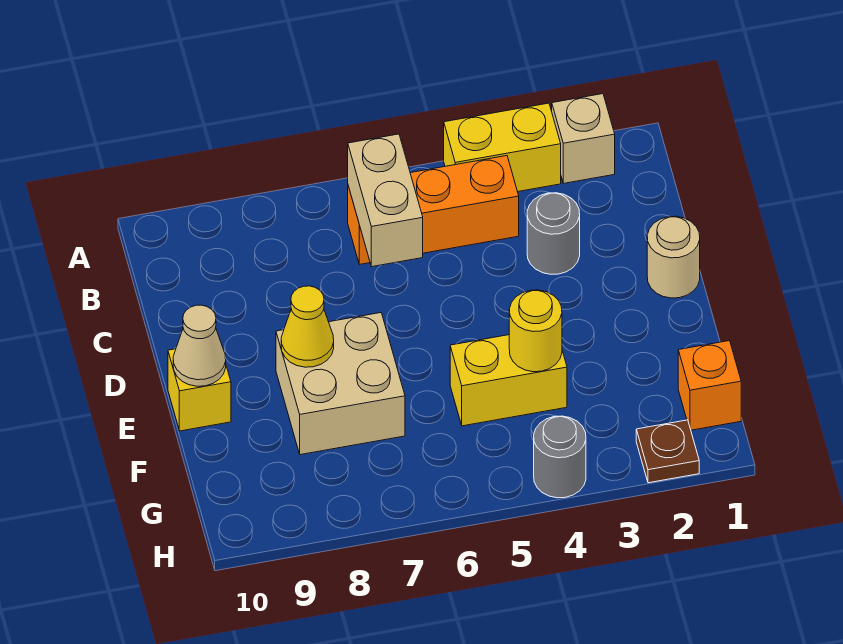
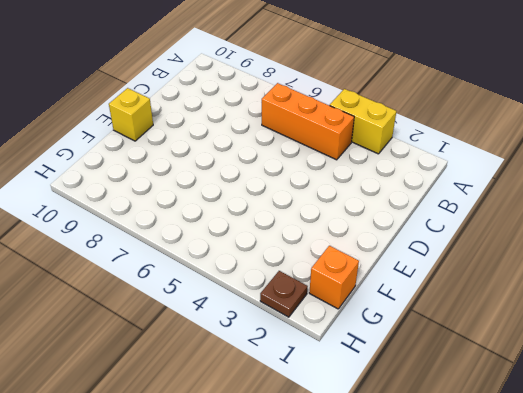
none -> tan 1x1 brick [552,94,615,183]
none -> grey 1x1 round brick [527,193,580,274]
none -> tan 1x1 round brick [647,216,700,298]

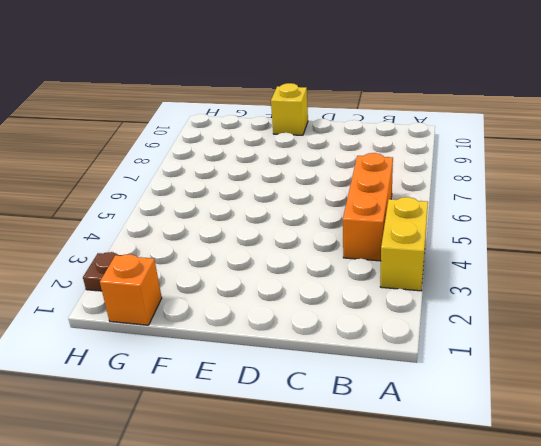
none -> tan 1x1 brick [552,94,615,183]
none -> grey 1x1 round brick [527,193,580,274]
none -> tan 1x1 round brick [647,216,700,298]

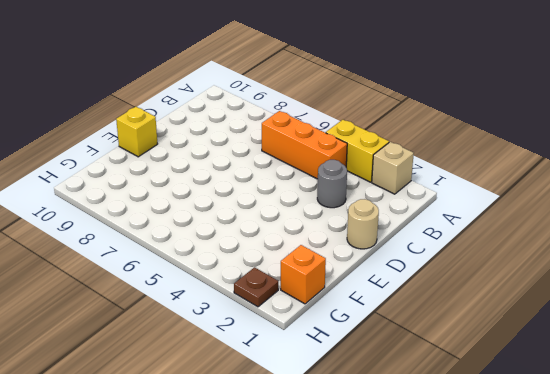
none -> tan 2x2 brick [276,313,405,455]
none -> yellow 1x2 brick [450,335,567,426]
none -> grey 1x1 round brick [534,416,586,498]

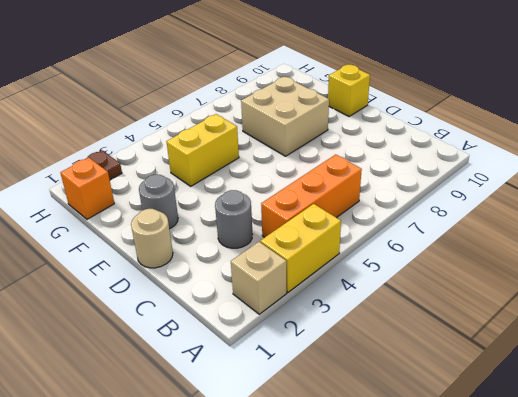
grey 1x1 round brick [139,175,178,229] -> grey 1x1 round brick moved to [534,416,586,498]
none -> tan 1x2 brick [348,134,423,267]
none -> yellow 1x1 cone [281,286,334,367]
none -> tan 1x1 cone [173,305,226,386]

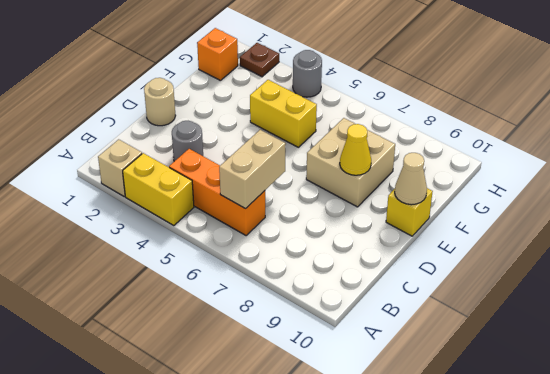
none -> yellow 1x1 round brick [509,290,562,372]

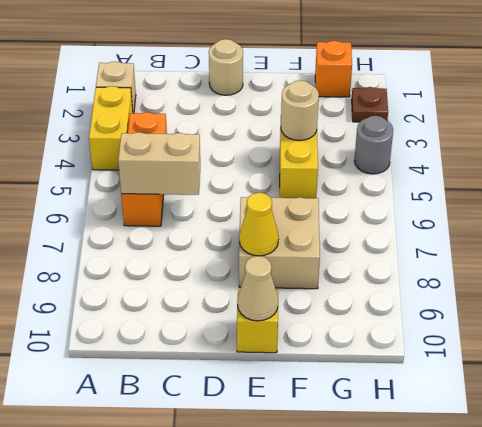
tan 1x1 round brick [281,80,319,141] -> yellow 1x1 round brick [509,290,562,372]
none -> grey 1x1 round brick [527,193,580,274]

